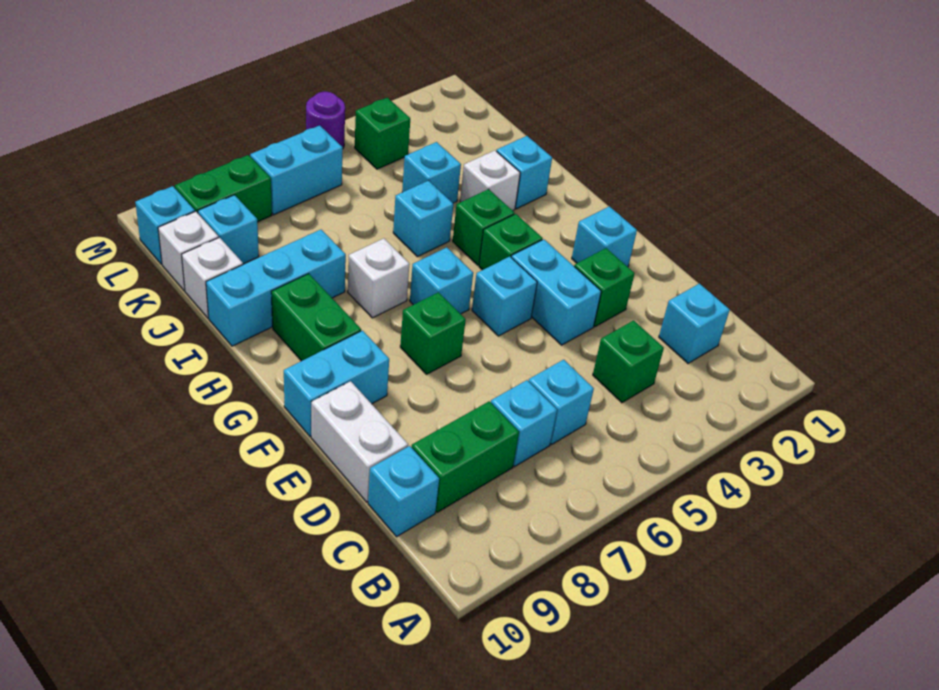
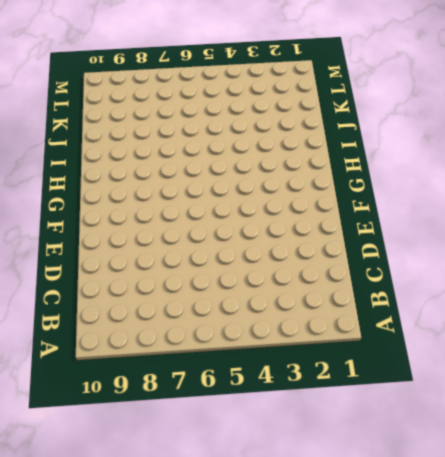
none -> cyan 1x1 brick [659,284,730,363]
none -> green 1x1 brick [593,320,664,403]
none -> cyan 1x1 brick [529,360,594,444]
none -> cyan 1x1 brick [491,380,557,466]

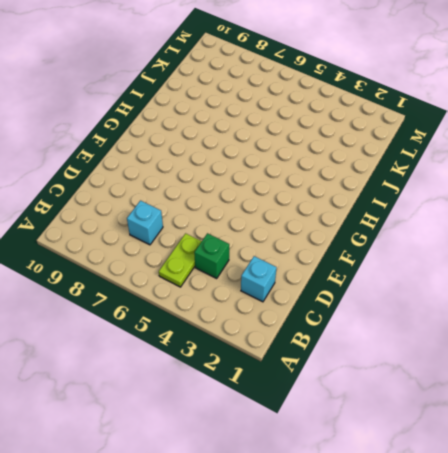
lime 1x2 plate [159,233,202,287] -> none
none -> cyan 1x1 brick [529,360,594,444]
none -> green 1x2 brick [411,401,519,512]
none -> cyan 1x1 brick [368,446,439,537]
none -> white 1x2 brick [311,381,408,502]

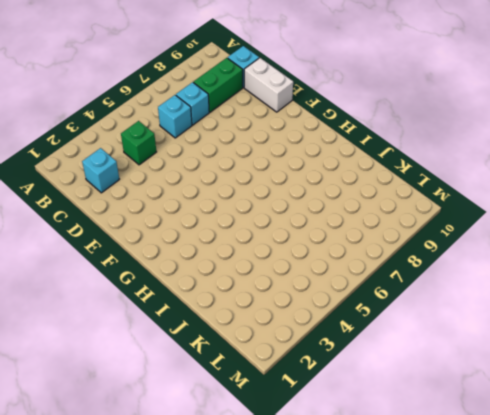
none -> green 1x1 brick [574,248,635,327]
none -> cyan 1x2 brick [511,239,601,345]
none -> cyan 1x1 brick [572,206,637,267]
none -> cyan 1x1 brick [472,256,537,336]

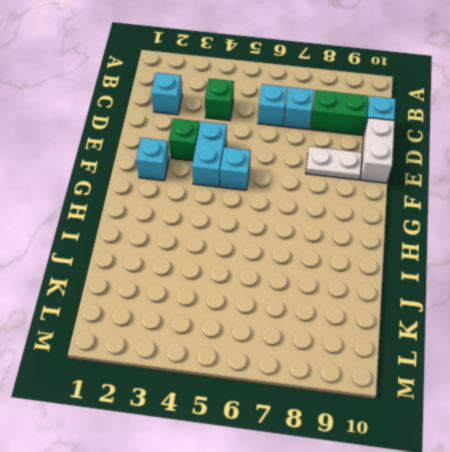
white 1x2 plate [306,147,362,180] -> none
none -> green 1x1 brick [400,292,466,374]
none -> cyan 1x2 brick [284,331,389,437]
none -> green 1x1 brick [479,214,543,270]
none -> cyan 1x1 brick [410,247,473,314]

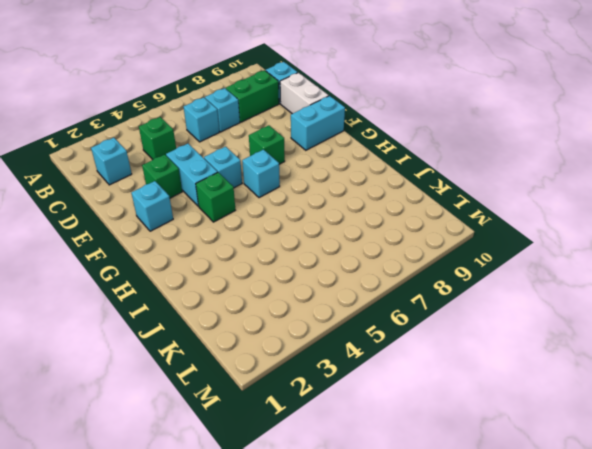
none -> green 1x2 brick [271,274,361,361]
none -> green 1x1 brick [453,189,514,265]
none -> white 1x1 brick [348,238,409,318]
none -> cyan 1x1 brick [497,136,552,209]

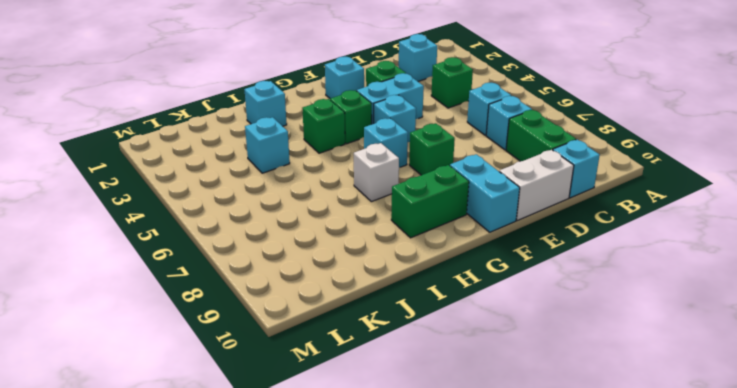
none -> white 1x1 brick [460,150,520,211]
none -> cyan 1x1 brick [393,180,453,257]
none -> cyan 1x3 brick [206,230,346,346]
none -> white 1x1 brick [182,238,243,318]

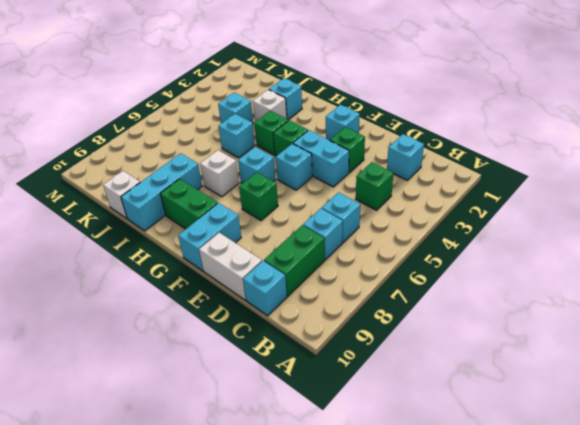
none -> cyan 1x1 brick [198,195,259,264]
none -> white 1x1 brick [158,211,219,291]
none -> green 1x1 brick [355,98,410,169]
none -> cyan 1x2 brick [250,125,343,215]

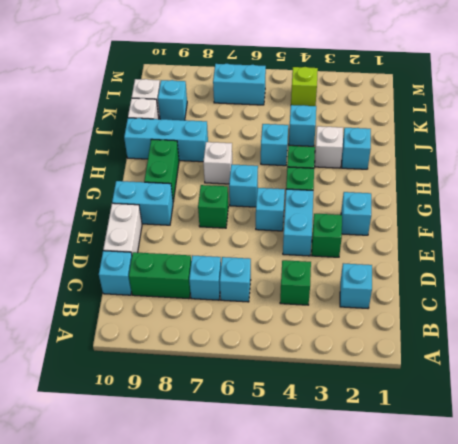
lime 1x1 brick [291,67,318,106] -> green 1x1 brick [355,98,410,169]
none -> green 1x2 brick [175,155,272,222]
none -> cyan 1x1 brick [135,186,195,264]
none -> purple 1x1 round brick [306,92,345,148]

